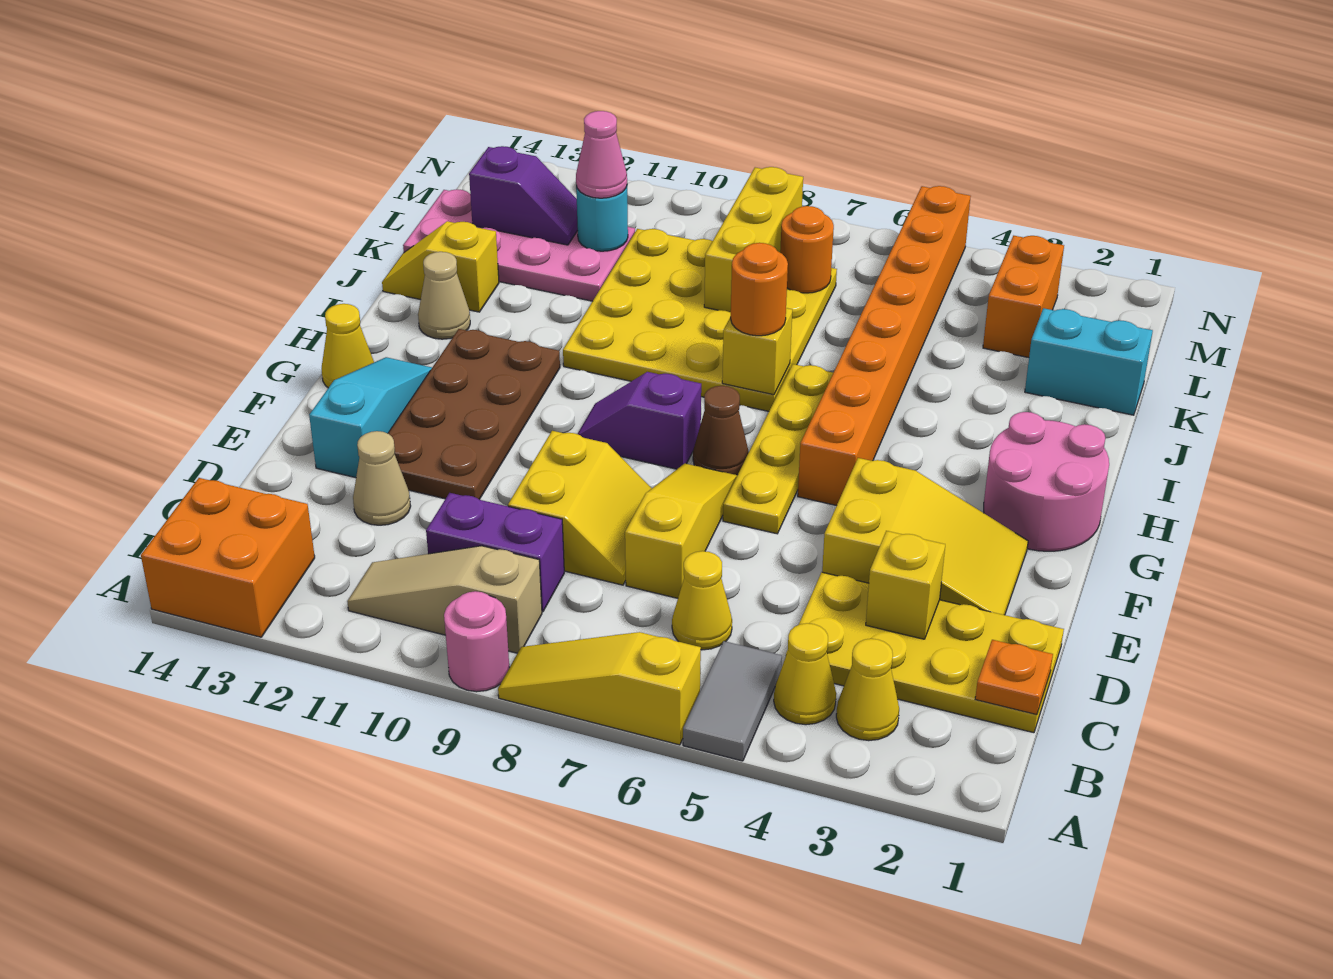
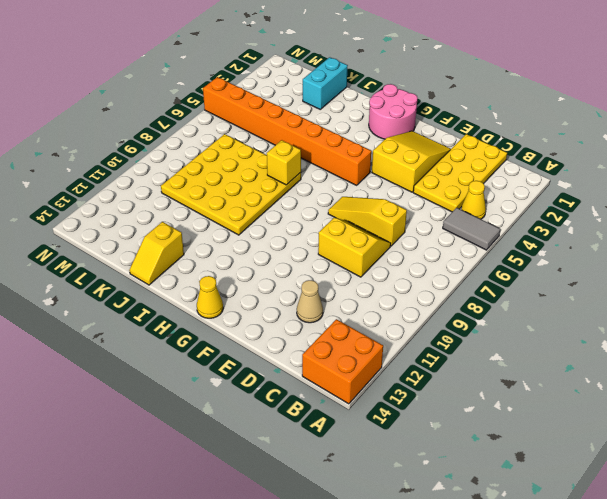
none -> yellow 1x3 slope [498,632,701,745]
none -> pink 1x1 round brick [444,591,509,692]
none -> yellow 1x1 cone [836,639,899,741]
none -> tan 1x3 slope [347,546,542,653]

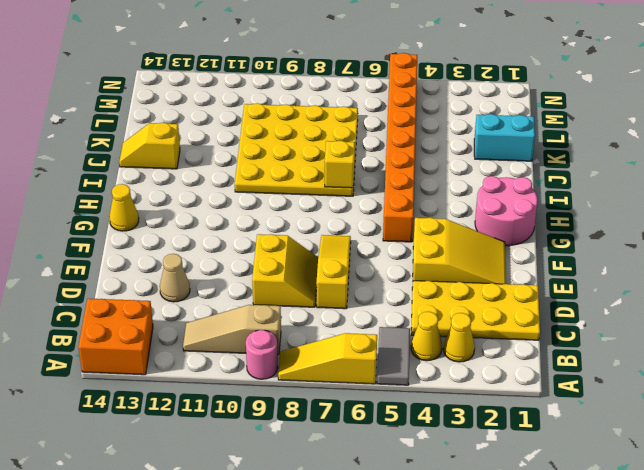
none -> yellow 1x1 cone [672,551,732,650]
none -> purple 1x2 brick [426,493,564,612]
none -> brown 2x4 plate [388,329,560,500]
none -> cyan 1x3 slope [309,357,432,478]

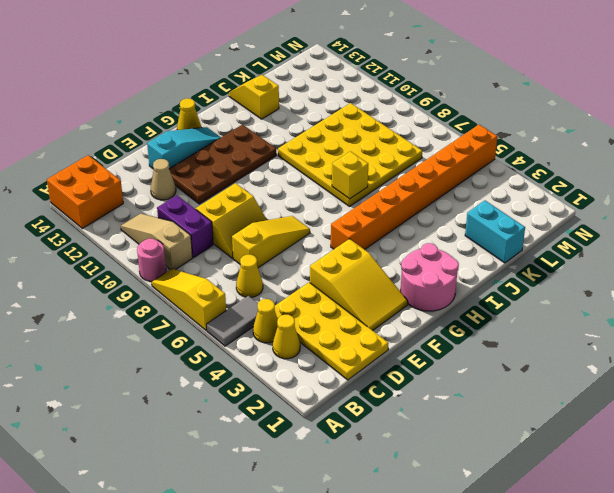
none -> yellow 1x4 plate [723,364,833,534]
none -> brown 1x1 cone [693,386,749,475]
none -> purple 1x2 slope [578,372,701,469]
none -> tan 1x1 cone [418,252,470,339]

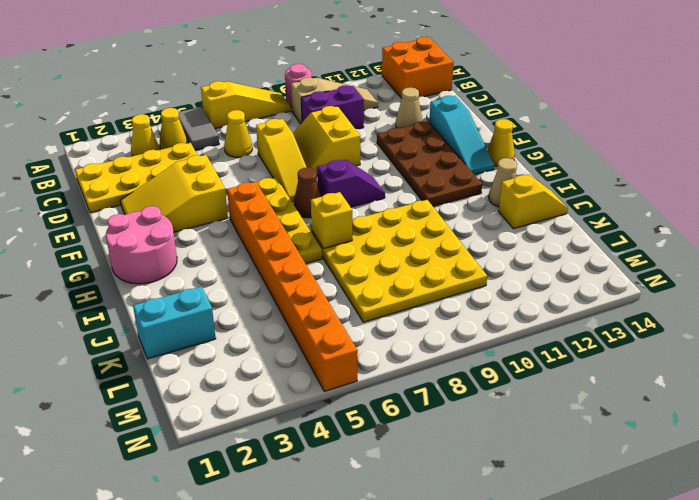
none -> pink 2x4 plate [403,190,635,301]
none -> orange 1x2 brick [983,236,1064,358]
none -> orange 1x1 plate [975,640,1053,715]
none -> yellow 1x1 brick [866,531,945,639]

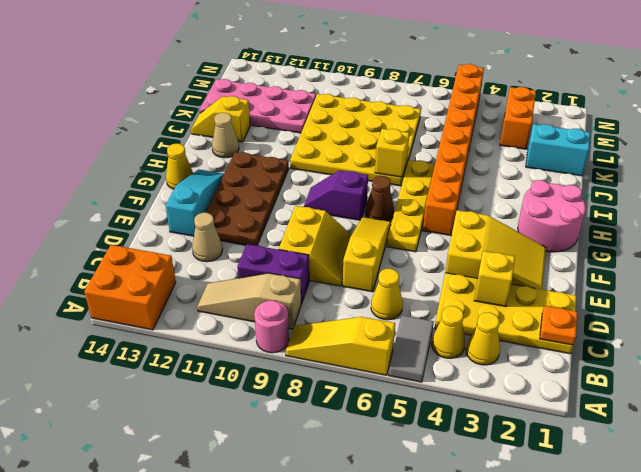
none -> yellow 1x3 brick [704,167,803,312]
none -> orange 1x1 round brick [780,206,834,293]
none -> cyan 1x1 round brick [576,186,628,251]
none -> purple 1x2 slope [469,146,578,245]

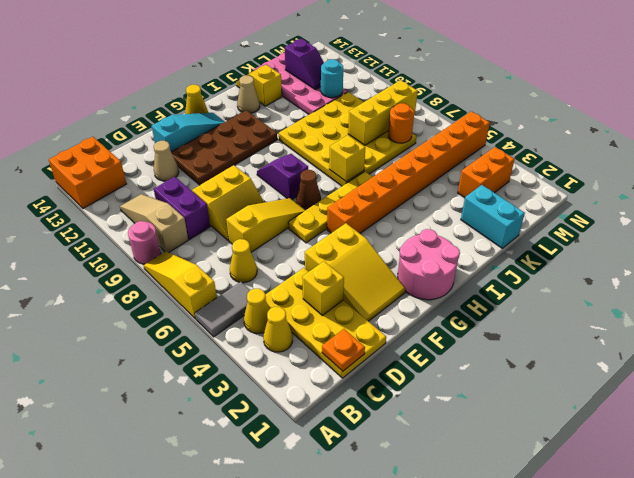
none -> orange 1x1 round brick [731,243,788,336]
none -> pink 1x1 cone [576,111,627,198]

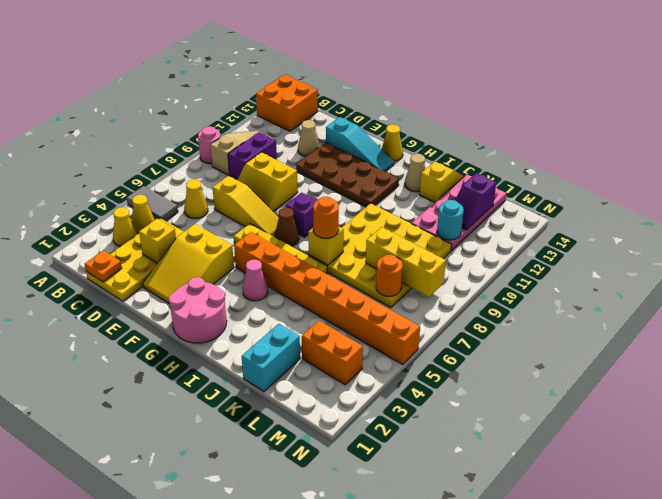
pink 1x1 cone [243,260,268,301] -> pink 1x1 cone moved to [576,111,627,198]
none -> yellow 1x3 slope [498,632,701,745]

